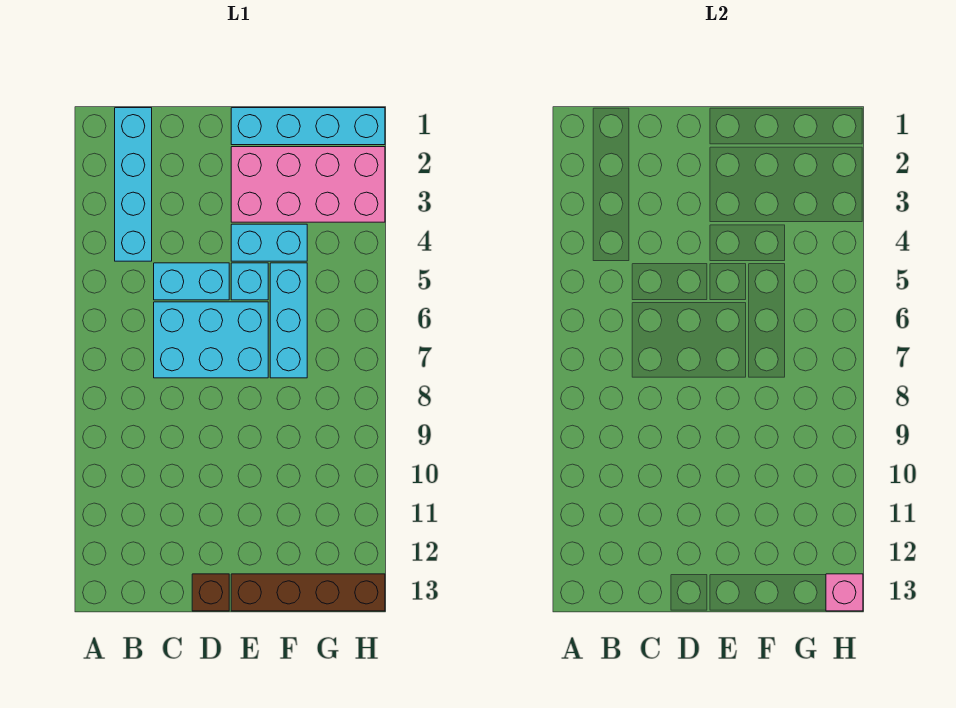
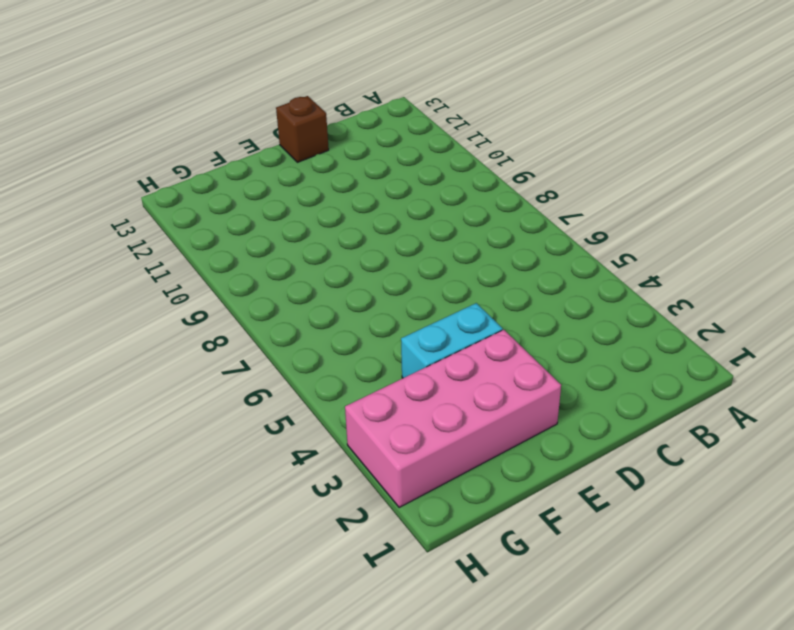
none -> cyan 1x4 brick [115,108,152,261]
none -> cyan 1x2 brick [154,263,229,300]

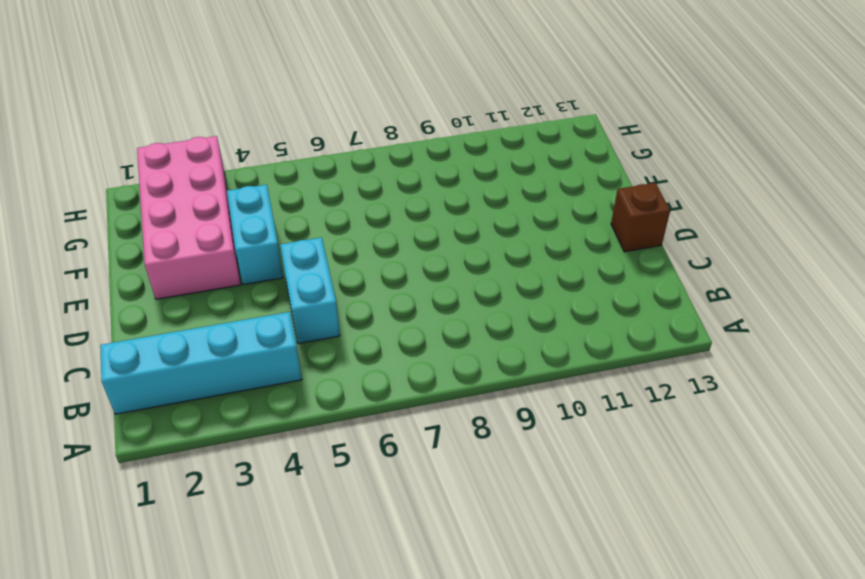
none -> cyan 2x3 brick [154,302,268,378]
none -> cyan 1x4 brick [231,108,385,145]

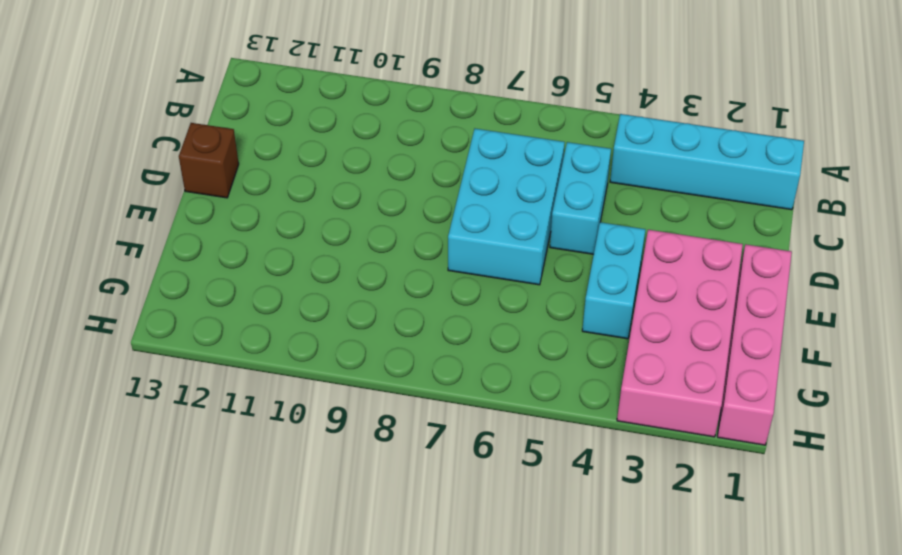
pink 1x4 brick [717,244,792,445] -> cyan 1x4 brick [231,108,385,145]
none -> cyan 1x1 brick [231,263,268,300]
none -> brown 1x4 brick [231,574,385,611]

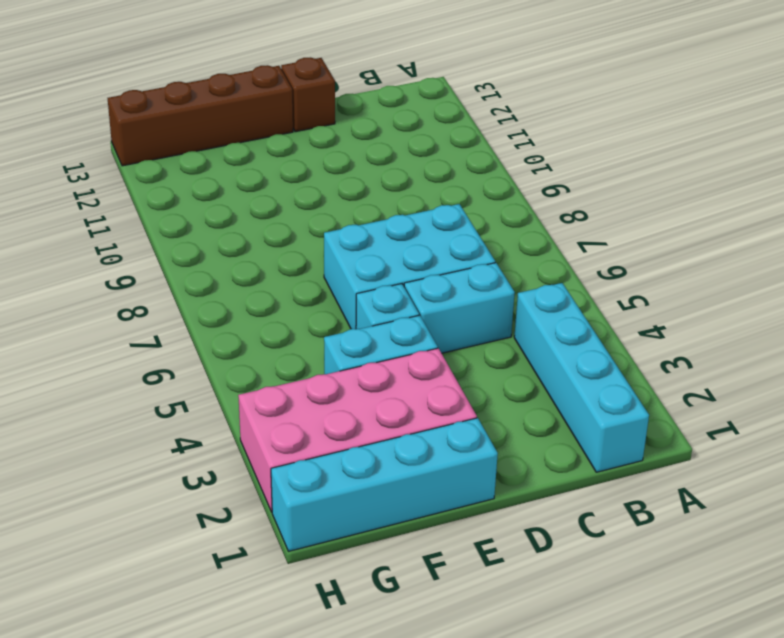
none -> cyan 1x3 brick [270,263,307,378]
none -> pink 1x1 brick [826,574,863,611]

